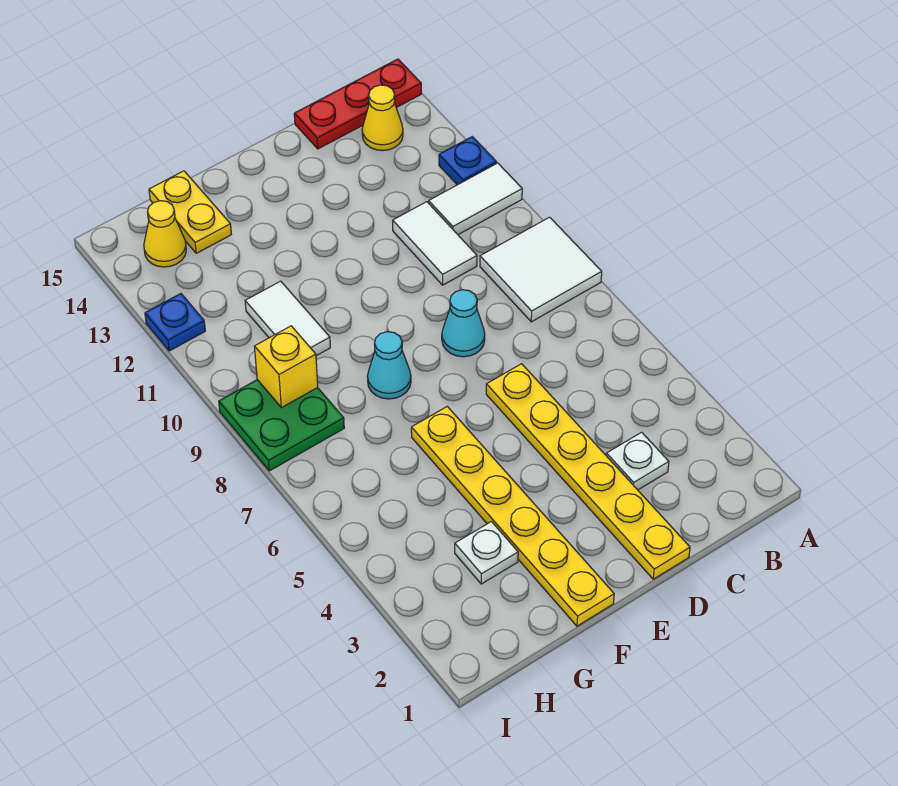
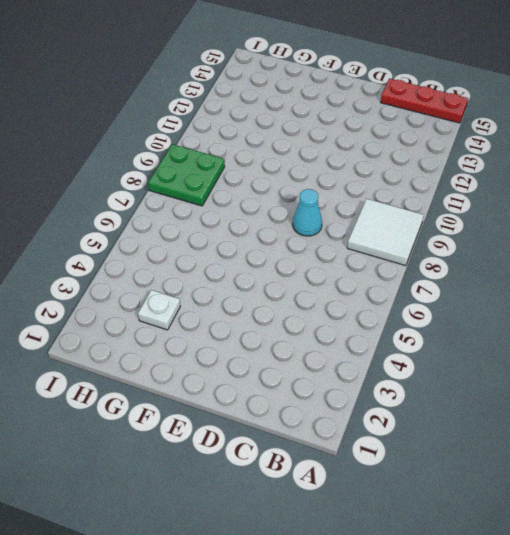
none -> white 1x2 tile [429,163,522,235]
none -> blue 1x1 plate [439,137,497,185]
none -> yellow 1x1 cone [362,85,403,151]

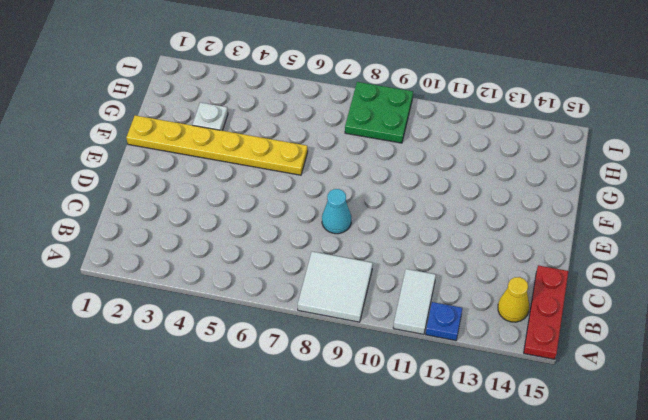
none -> white 1x1 plate [606,432,669,490]
none -> white 1x2 tile [393,202,477,285]
none -> yellow 1x6 plate [486,364,690,579]

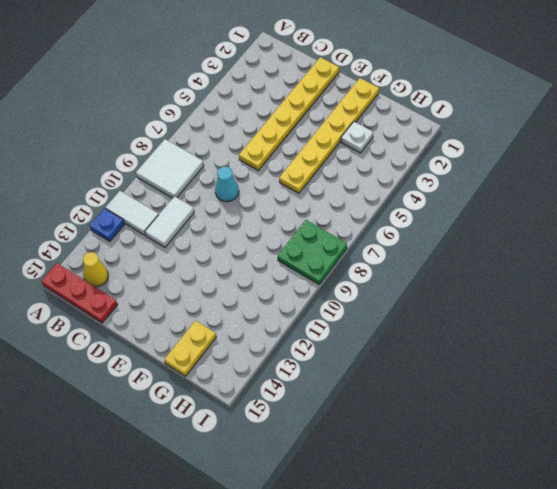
none -> white 1x1 plate [606,432,669,490]
none -> cyan 1x1 cone [367,332,411,399]
none -> white 1x2 tile [245,281,330,356]

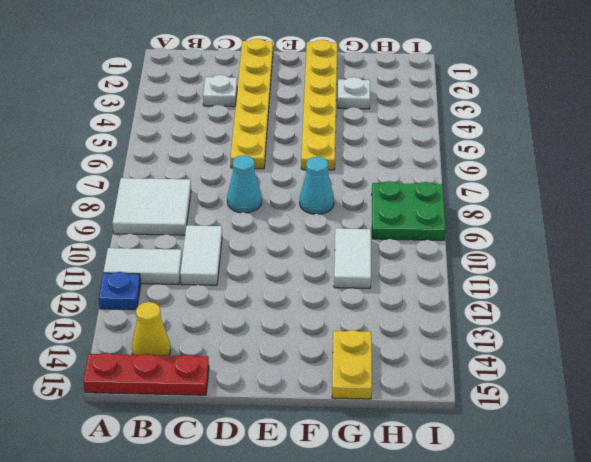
none -> yellow 1x1 cone [144,201,186,267]
none -> blue 1x1 plate [145,294,205,351]
none -> yellow 1x1 brick [254,326,318,408]

